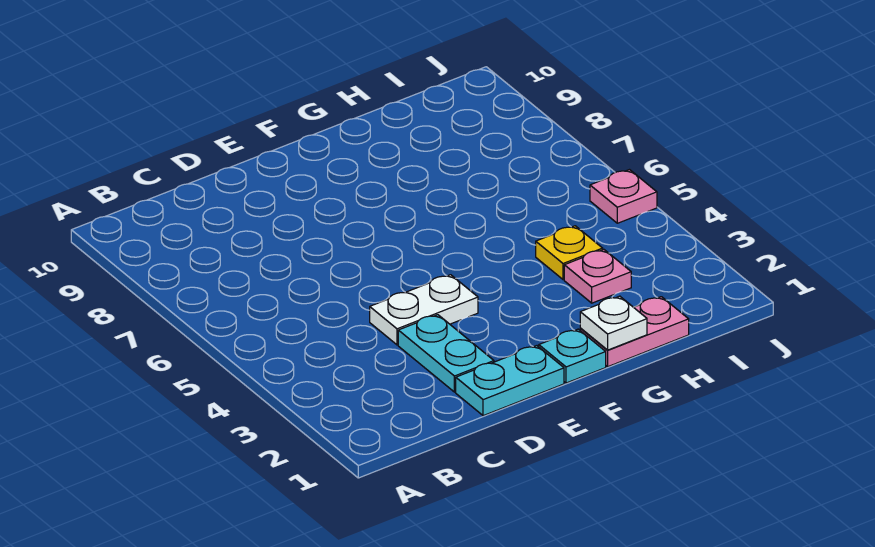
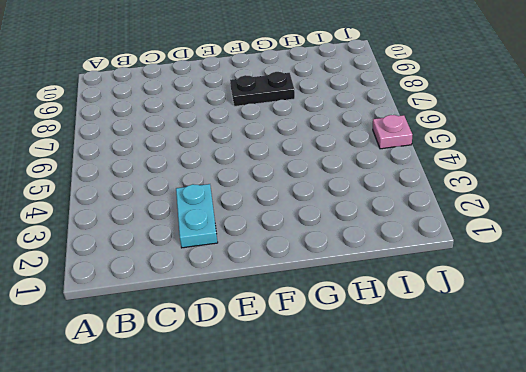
black 1x2 plate [230,72,295,106] -> none
none -> cyan 1x2 plate [456,346,564,416]
none -> white 1x2 plate [370,275,478,345]

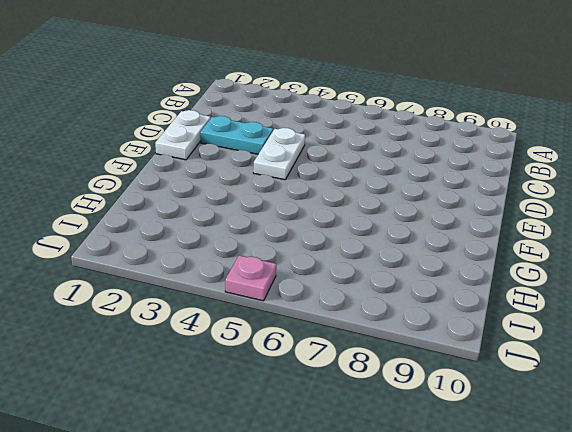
white 1x2 plate [155,110,211,160] -> cyan 1x2 plate [456,346,564,416]
none -> cyan 1x1 plate [539,329,606,383]
none -> pink 1x2 plate [580,297,689,367]

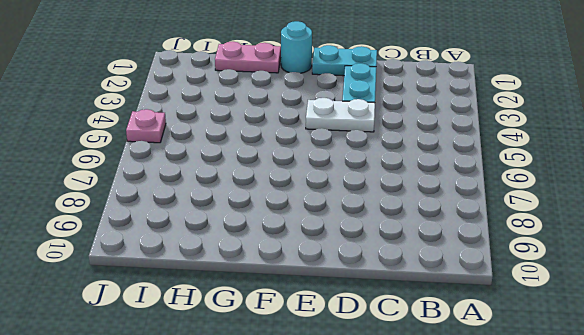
cyan 1x1 round brick [281,21,312,73] -> cyan 1x1 plate [539,329,606,383]
none -> pink 1x1 plate [564,249,631,303]
none -> yellow 1x1 plate [536,226,603,280]

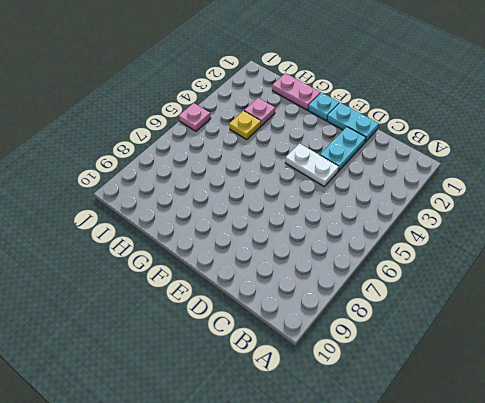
none -> white 1x1 plate [580,296,647,350]

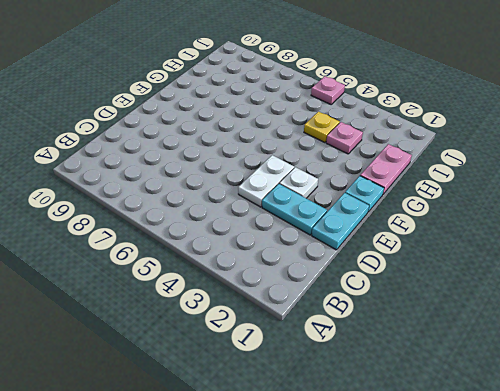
white 1x1 plate [280,167,318,198] -> white 1x1 plate moved to [580,296,647,350]

